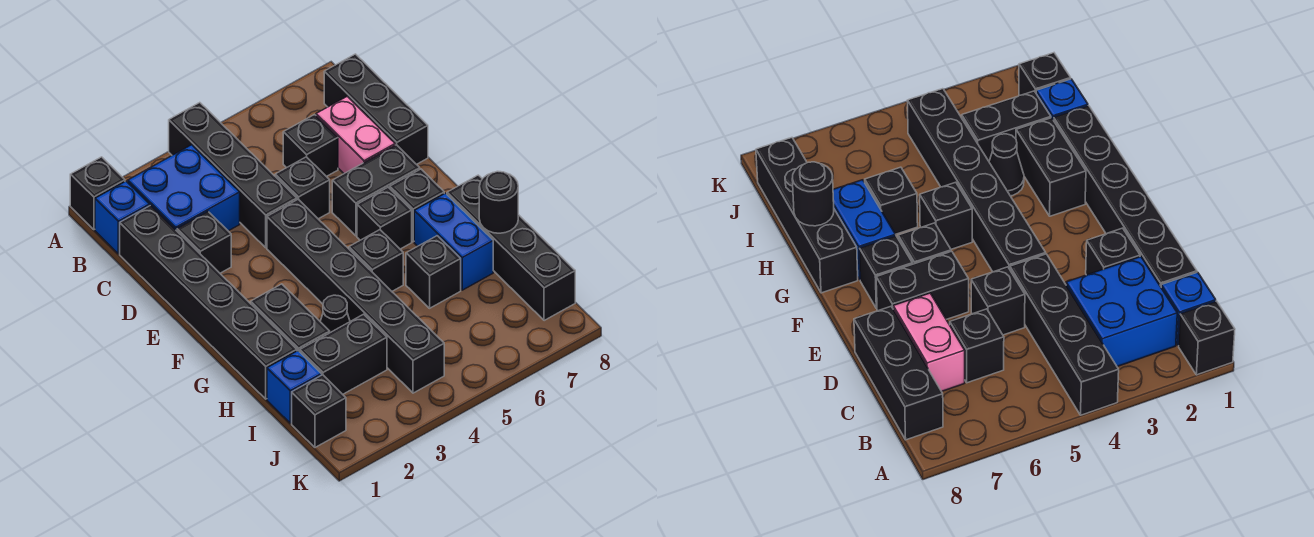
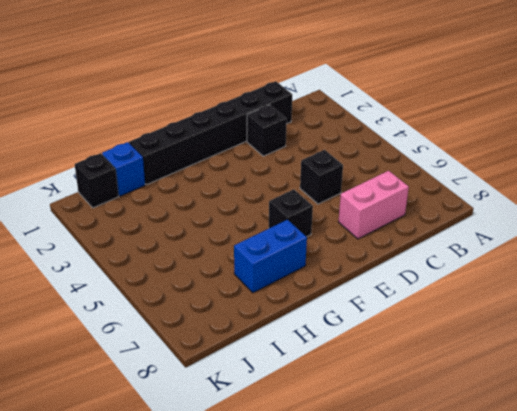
none -> black 1x1 brick [70,157,125,230]
none -> black 1x4 brick [169,103,297,248]
none -> blue 1x1 brick [95,181,150,254]

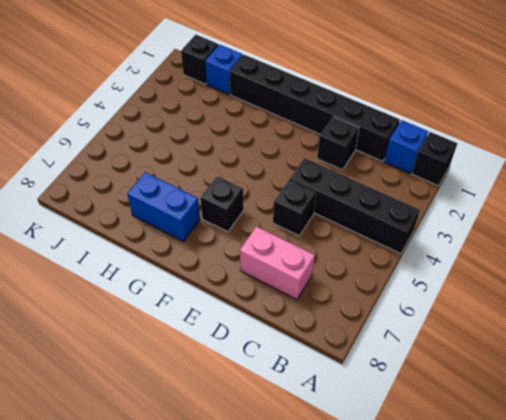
none -> blue 2x2 brick [128,145,240,231]
none -> black 1x3 brick [324,54,428,164]
none -> black 1x1 brick [283,115,338,177]

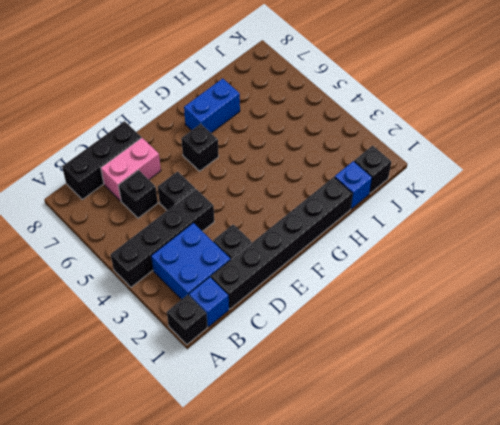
none -> black 1x6 brick [267,199,444,393]
none -> black 1x2 brick [332,145,420,236]
none -> black 1x1 brick [390,169,444,242]

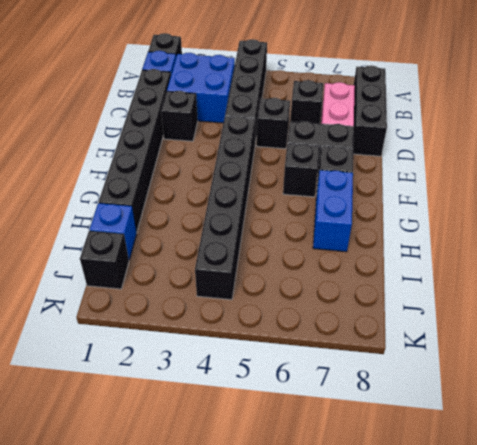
none -> black 1x2 brick [251,284,330,352]
none -> black 1x1 brick [349,230,403,291]
none -> black 1x4 brick [447,175,575,321]

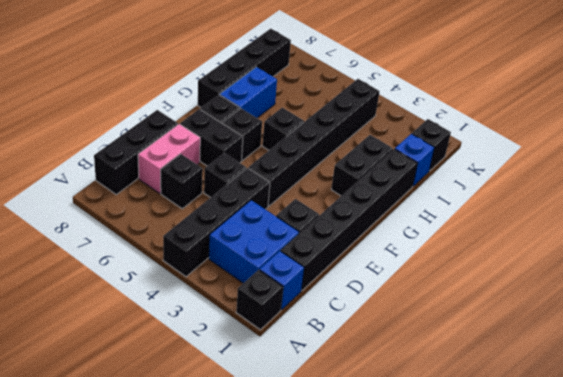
none -> black 1x1 cone [320,295,350,333]
none -> black 1x1 brick [406,236,461,308]
none -> black 1x2 brick [300,314,387,394]

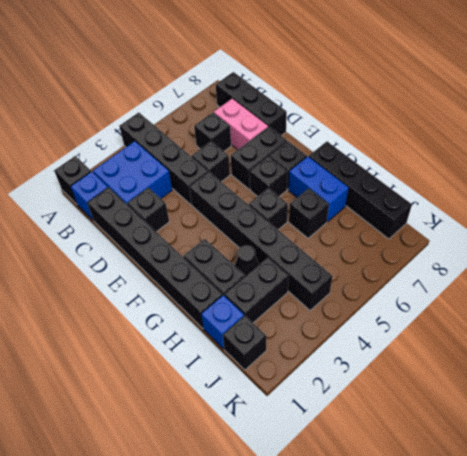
none -> black 1x1 round brick [479,171,518,233]

